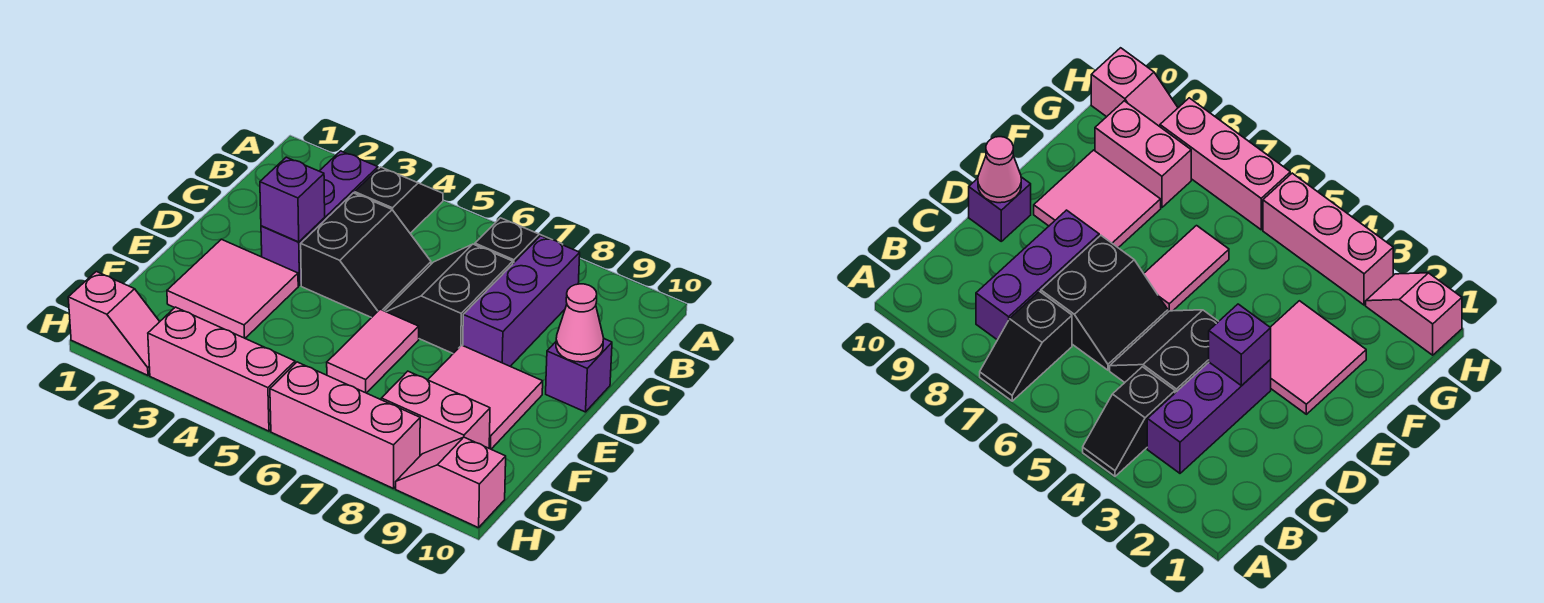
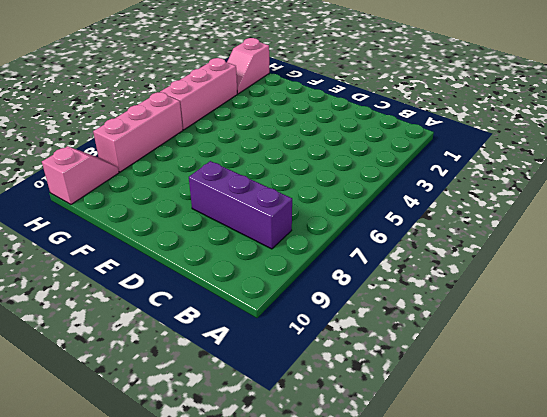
none -> black 1x2 slope [355,167,443,233]
none -> black 1x2 slope [475,218,563,263]
none -> purple 1x3 brick [261,151,378,286]

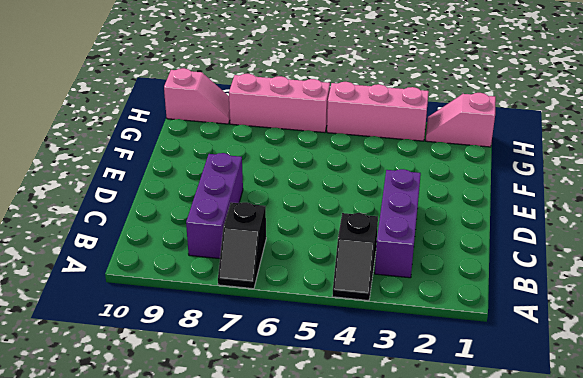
none -> black 2x2 slope [301,193,431,318]
none -> black 2x2 slope [385,244,513,353]
none -> purple 1x1 brick [546,339,612,412]

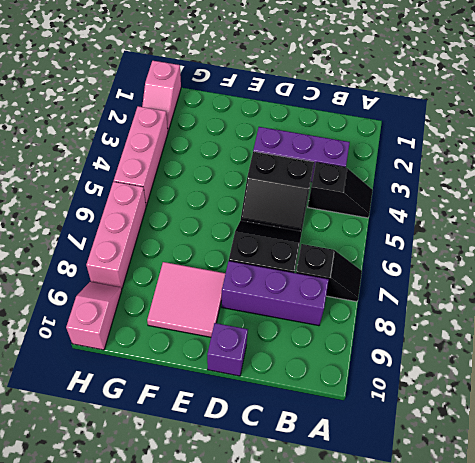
none -> pink 2x2 tile [167,239,298,338]
none -> pink 1x2 tile [327,309,419,393]
none -> pink 1x2 brick [381,371,490,456]

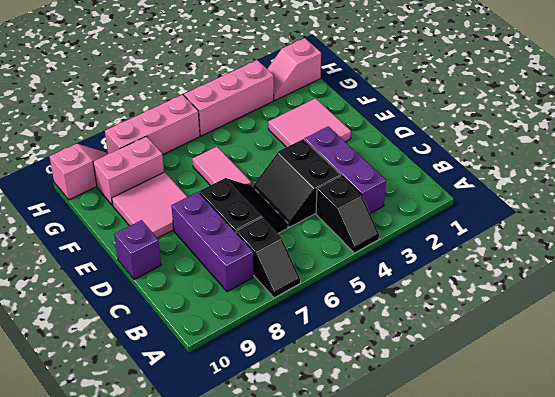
none -> purple 1x1 brick [260,157,325,242]
none -> pink 1x1 cone [556,284,604,362]

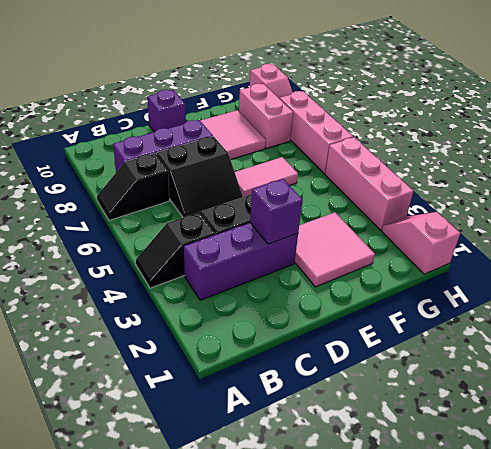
none -> pink 1x1 cone [556,284,604,362]

